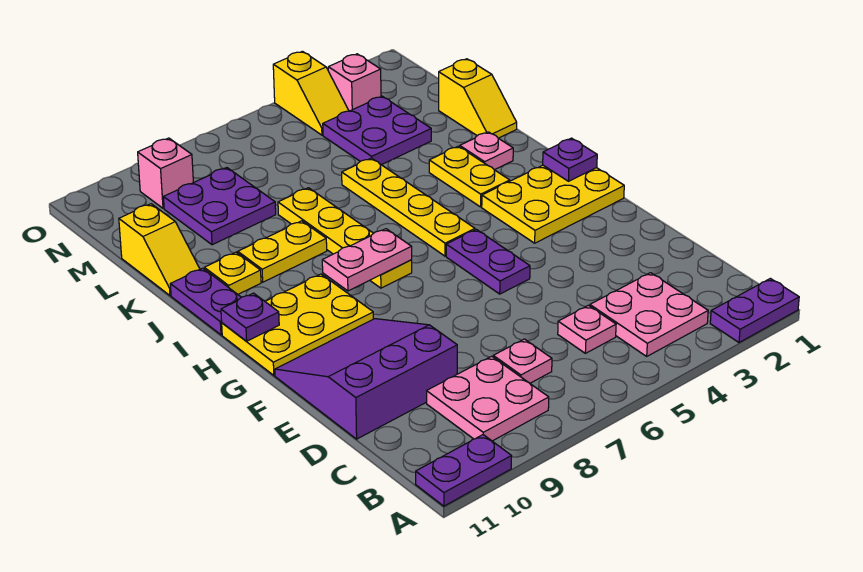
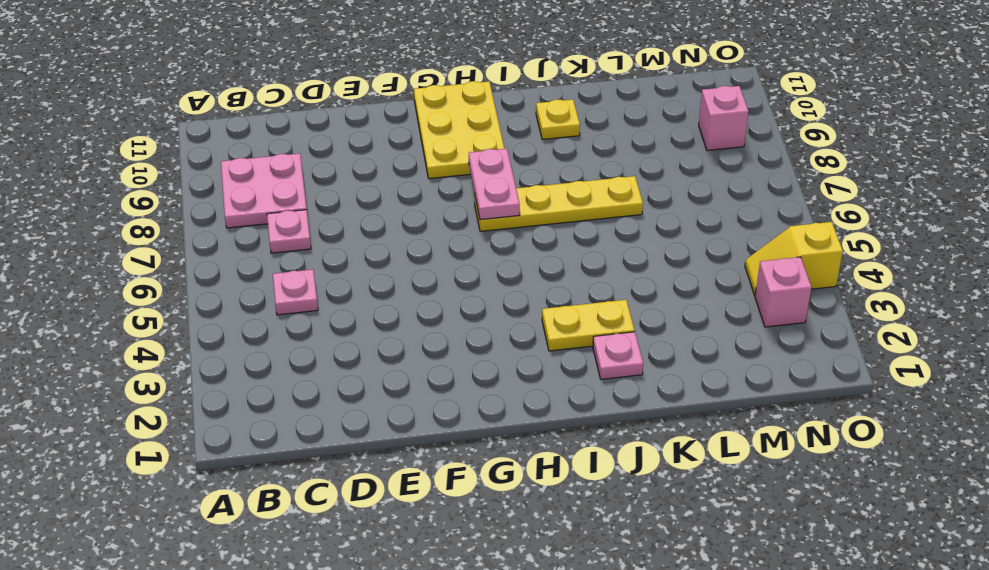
none -> purple 1x2 plate [710,278,799,342]
none -> purple 1x2 plate [416,435,512,506]
none -> pink 2x2 plate [590,273,708,356]

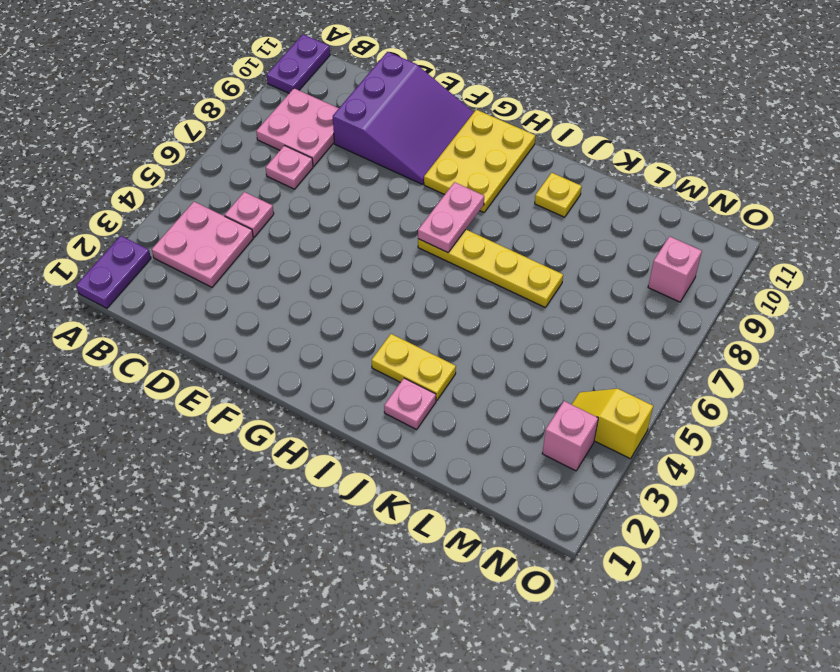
none -> purple 1x2 plate [446,229,530,294]
none -> yellow 2x3 plate [482,165,624,243]
none -> yellow 1x4 plate [342,158,475,256]

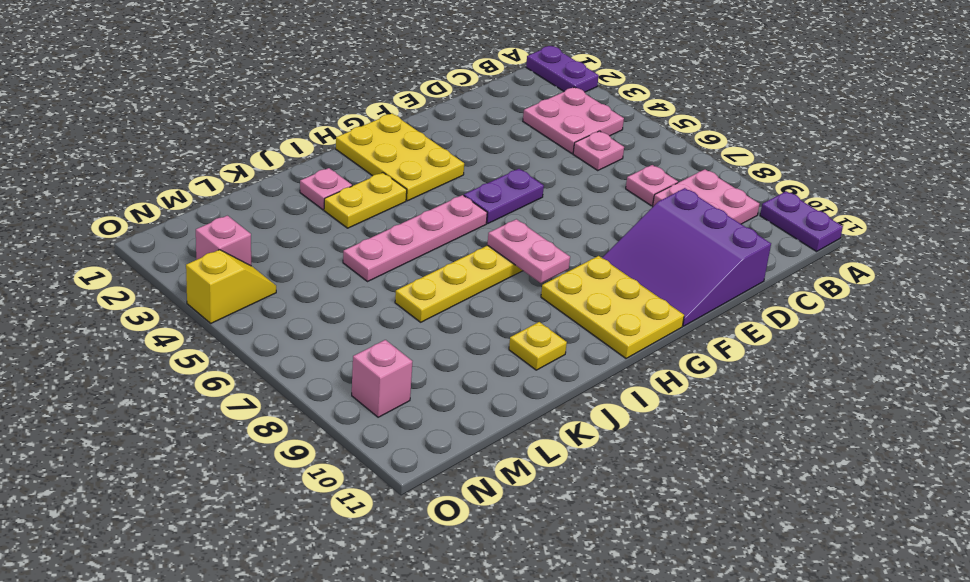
pink 1x4 plate [343,195,487,281] -> yellow 1x4 plate [342,158,475,256]
none -> purple 1x2 plate [170,268,241,335]
none -> yellow 1x2 plate [238,221,327,282]
none -> yellow 1x2 slope [439,59,517,138]

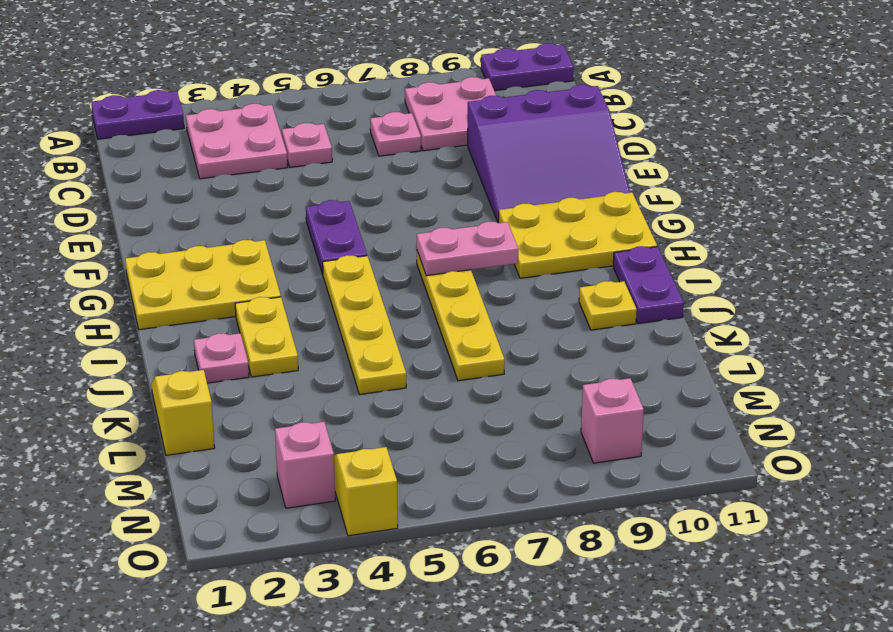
none -> yellow 1x2 plate [238,221,327,282]
none -> yellow 1x2 slope [119,204,200,296]
none -> purple 2x2 plate [323,96,431,165]

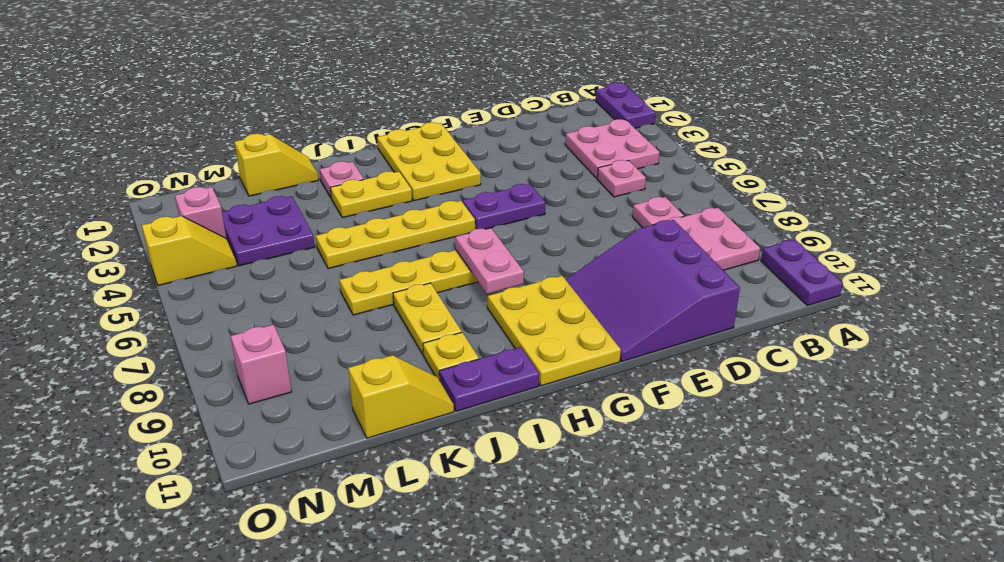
none -> purple 2x2 plate [163,168,276,245]
none -> purple 1x1 plate [543,138,597,181]
none -> purple 1x1 plate [221,293,279,341]

